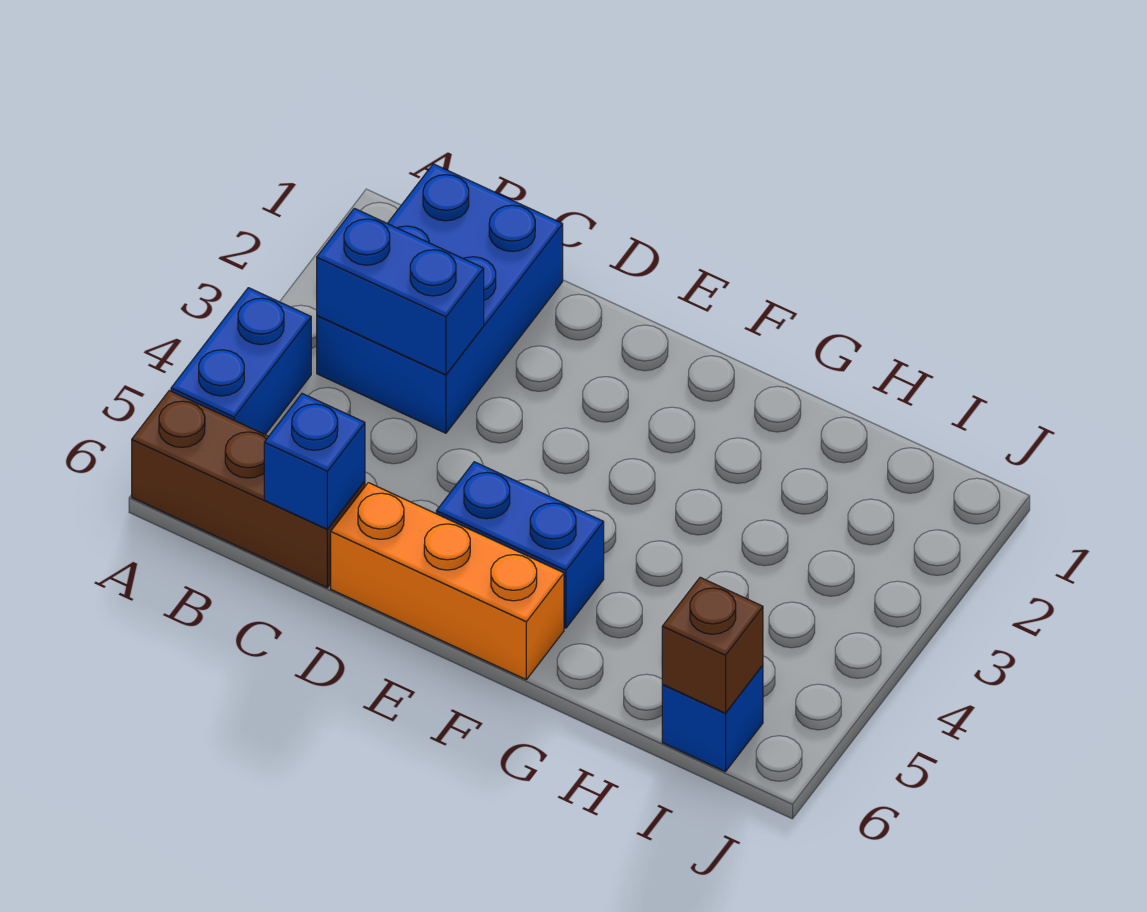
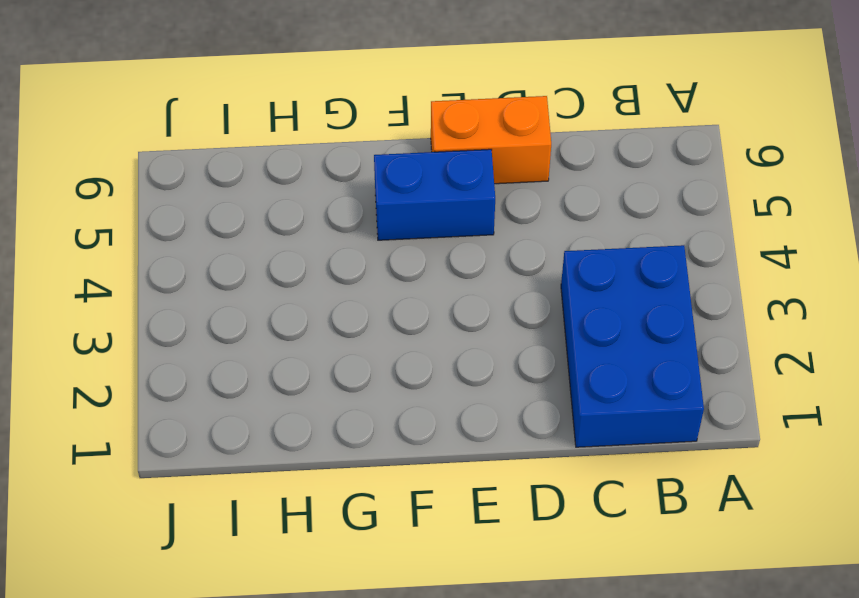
orange 1x2 brick [431,96,551,184] -> orange 1x3 brick [331,483,564,679]
none -> blue 1x2 brick [171,288,311,434]
none -> brown 1x3 brick [132,391,365,587]

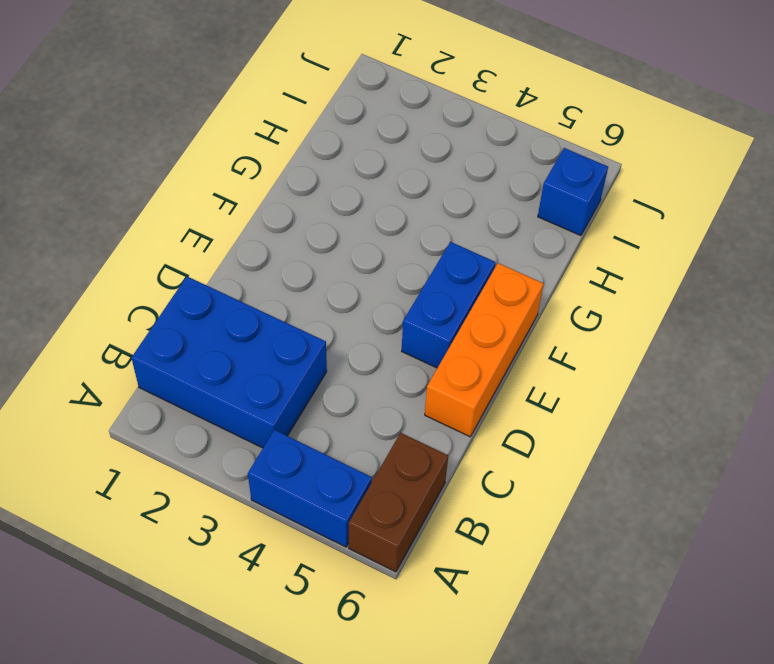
brown 1x2 brick [349,433,448,572] -> brown 1x3 brick [132,391,365,587]
none -> blue 1x2 brick [317,208,484,375]
none -> blue 1x1 brick [264,394,365,529]

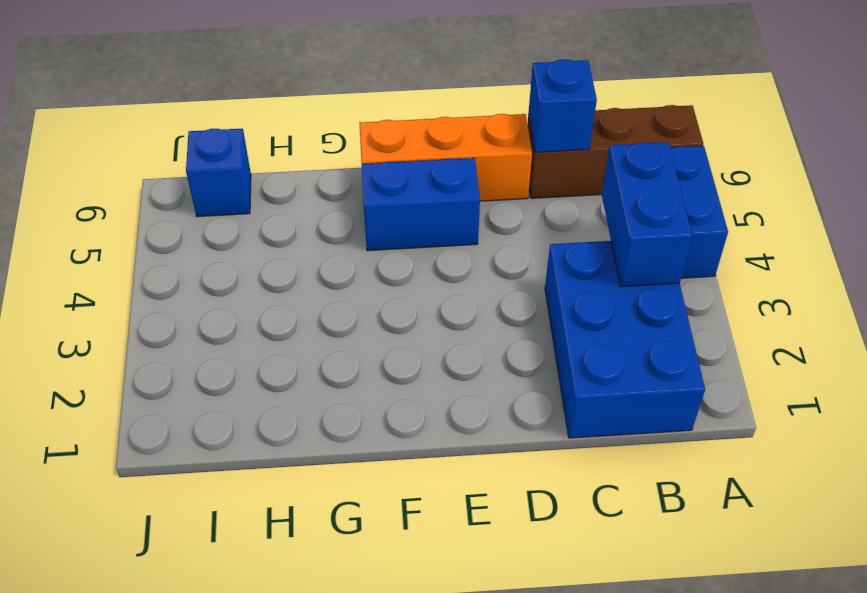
blue 1x2 brick [602,142,692,286] -> blue 1x2 brick turned to [317,208,484,375]
none -> brown 1x1 brick [662,577,763,713]

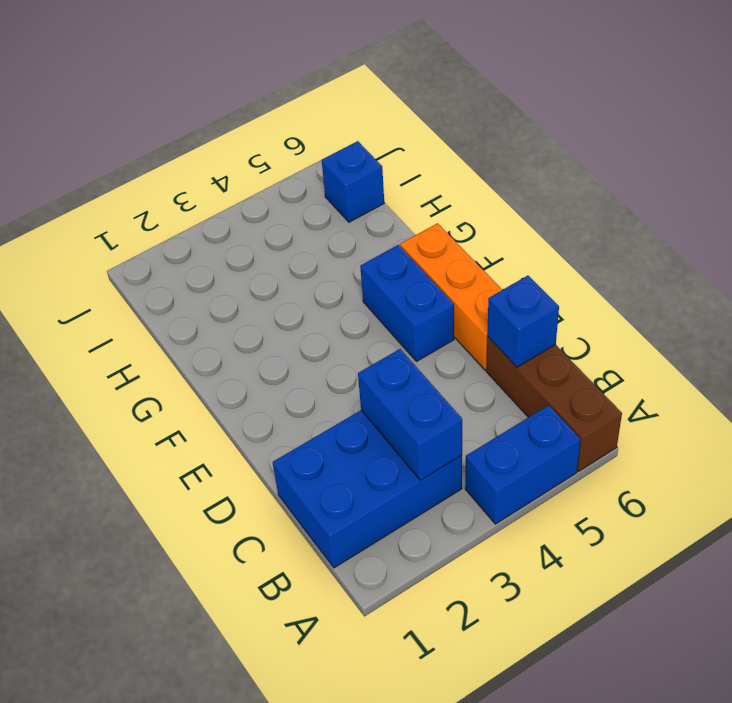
none -> brown 1x1 brick [662,577,763,713]

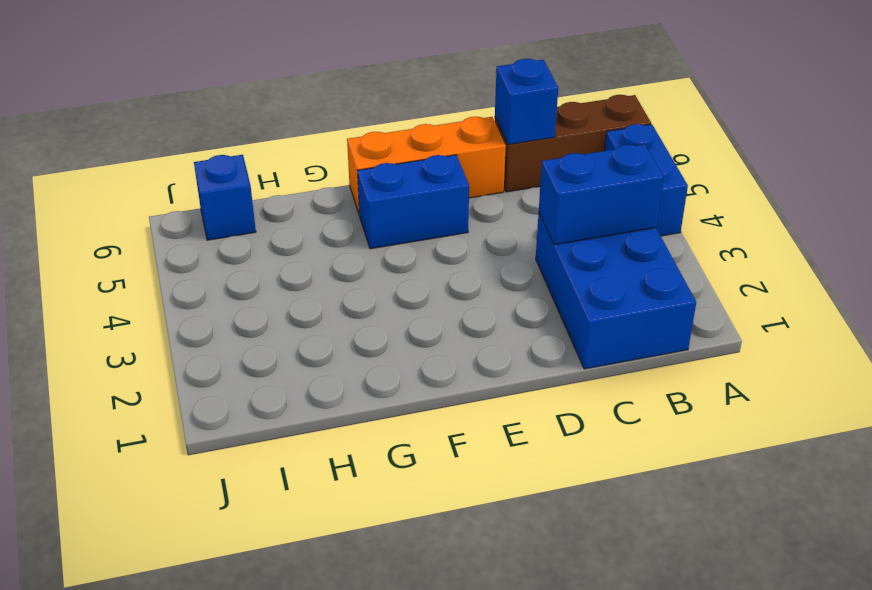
none -> brown 1x1 brick [662,577,763,713]

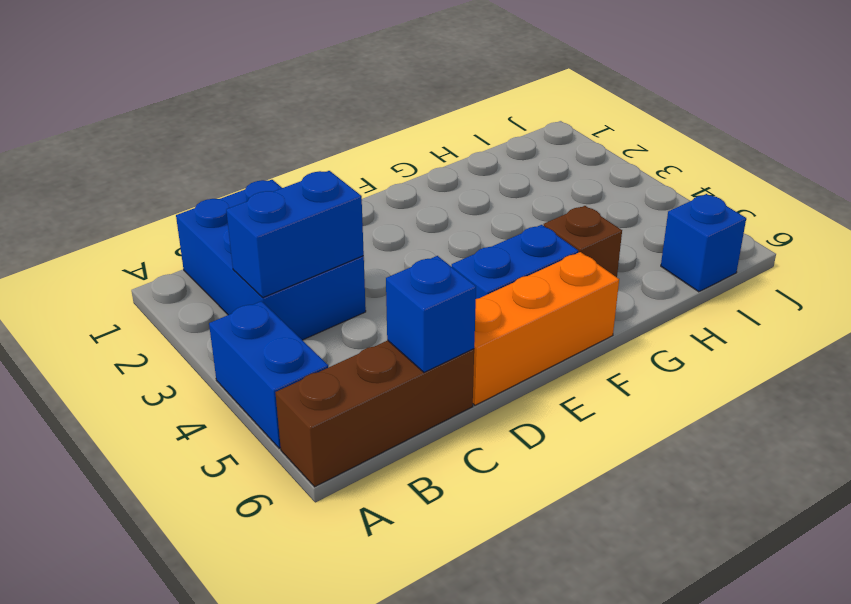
brown 1x1 brick [544,206,622,277] -> brown 1x1 brick moved to [662,577,763,713]

